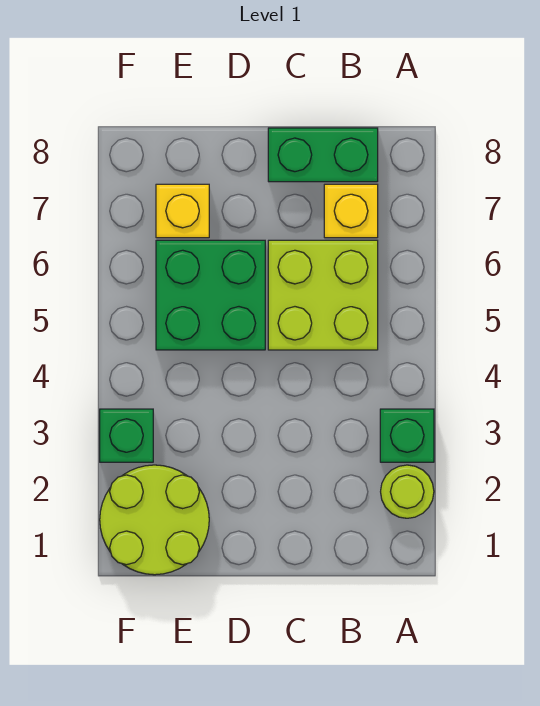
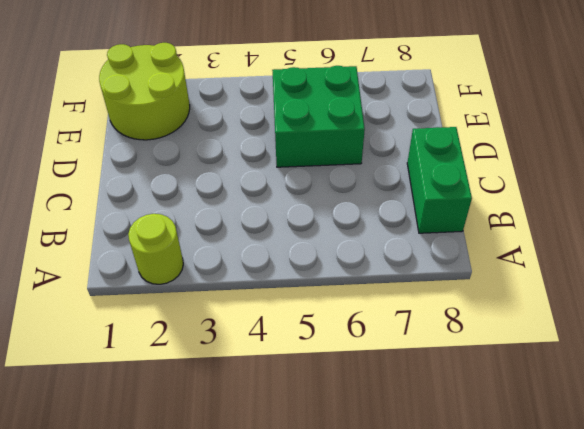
none -> green 1x1 brick [380,409,434,462]
none -> lime 2x2 brick [268,240,378,350]

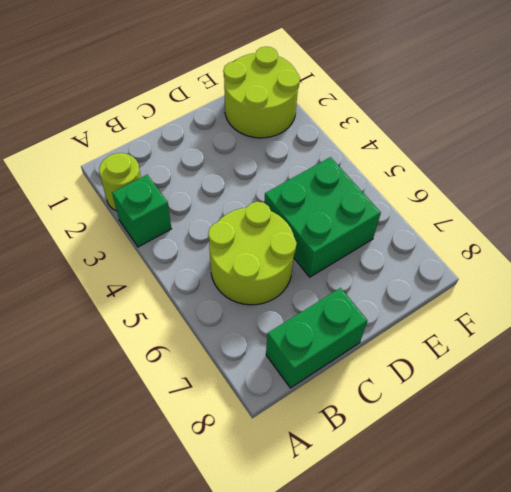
lime 2x2 round brick [208,202,297,305] -> lime 2x2 brick [268,240,378,350]
none -> yellow 1x1 brick [324,184,378,238]
none -> yellow 1x1 brick [156,184,209,238]

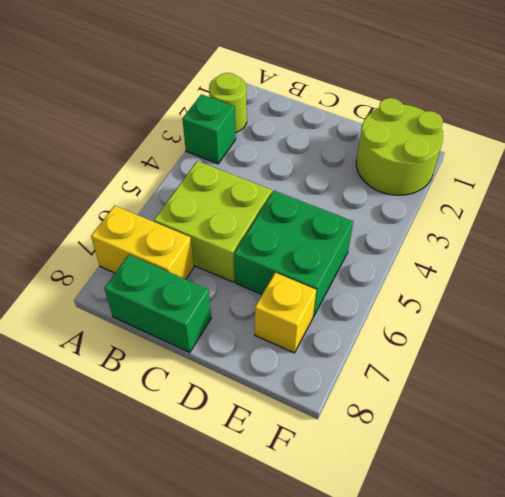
yellow 1x2 brick [91,206,194,279] -> yellow 1x1 brick [324,184,378,238]
none -> green 1x1 brick [100,409,153,462]

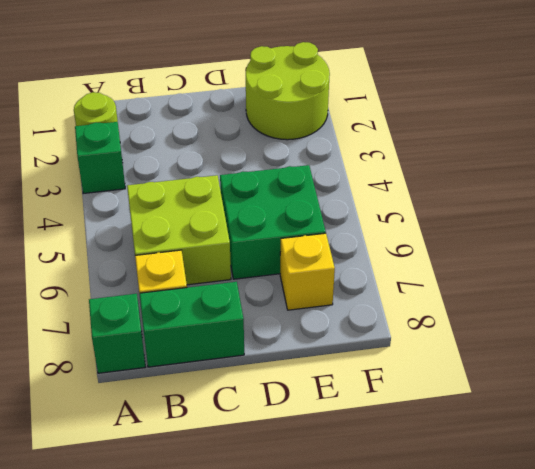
green 1x1 brick [89,294,145,373] -> green 1x1 brick moved to [100,409,153,462]

